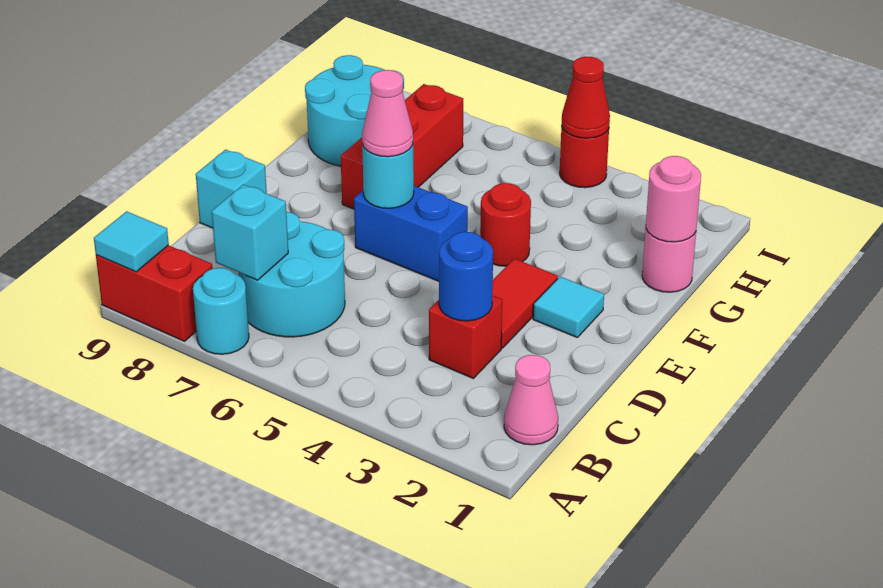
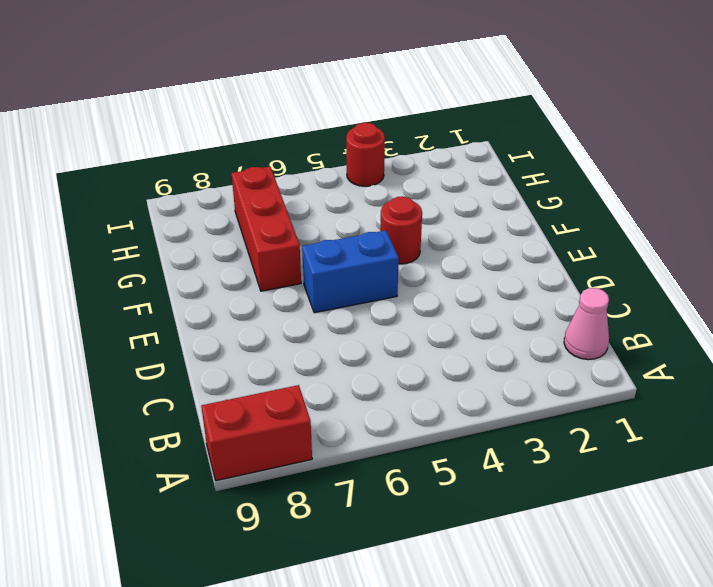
none -> cyan 1x1 round brick [193,268,249,354]
none -> cyan 2x2 round brick [238,212,345,337]
none -> red 1x1 brick [429,295,502,378]

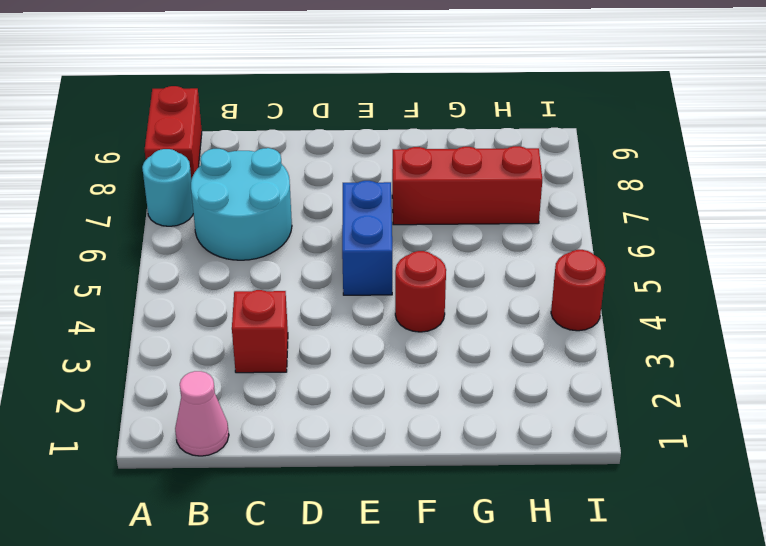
none -> red 1x2 tile [492,259,558,348]
none -> cyan 1x1 brick [196,150,267,228]
none -> cyan 1x1 tile [533,277,604,338]

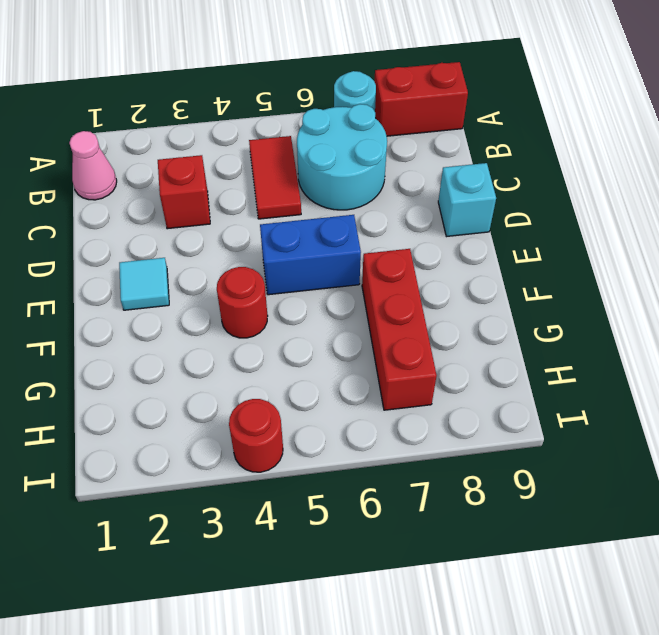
red 1x2 tile [249,136,301,219] -> red 1x2 tile moved to [492,259,558,348]
none -> pink 1x1 round brick [642,229,696,292]
none -> cyan 2x2 round brick [305,55,404,166]
none -> cyan 1x1 tile [94,211,169,272]

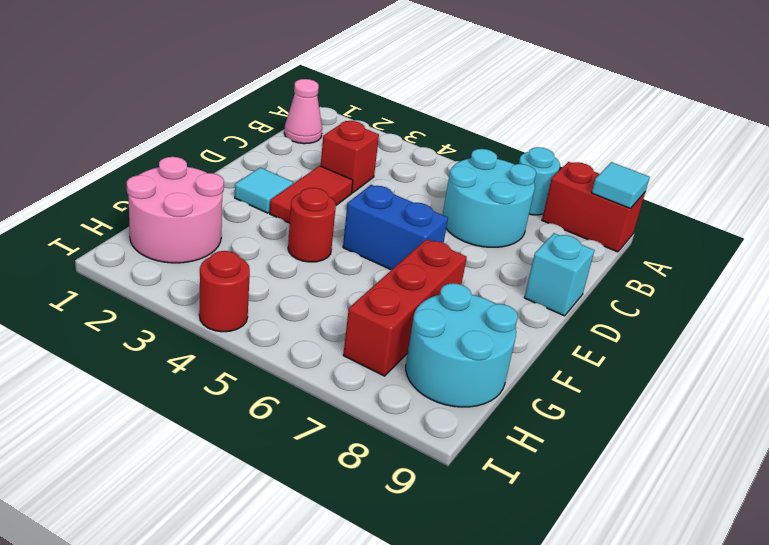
pink 2x2 round brick [127,157,224,263] -> pink 1x1 round brick [642,229,696,292]
none -> cyan 1x1 brick [212,184,288,280]
none -> blue 1x1 round brick [439,232,493,321]
none -> cyan 1x1 round brick [362,144,414,208]

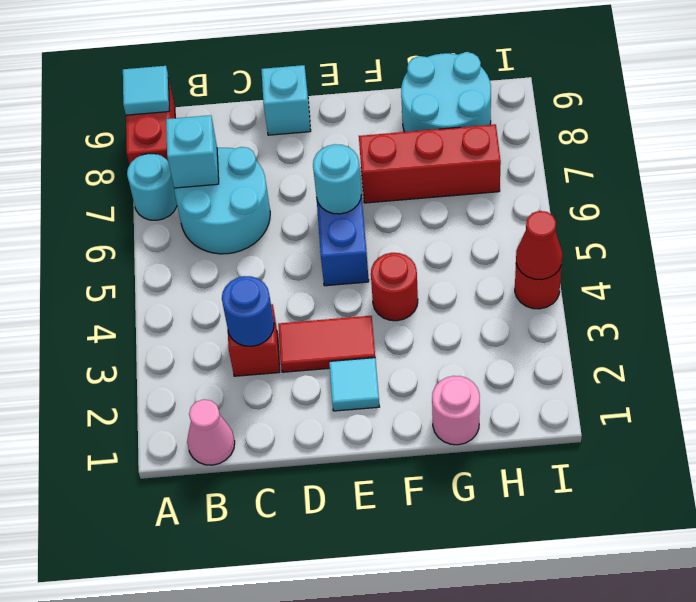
none -> pink 1x1 round brick [646,156,701,242]
none -> pink 1x1 cone [362,70,413,157]

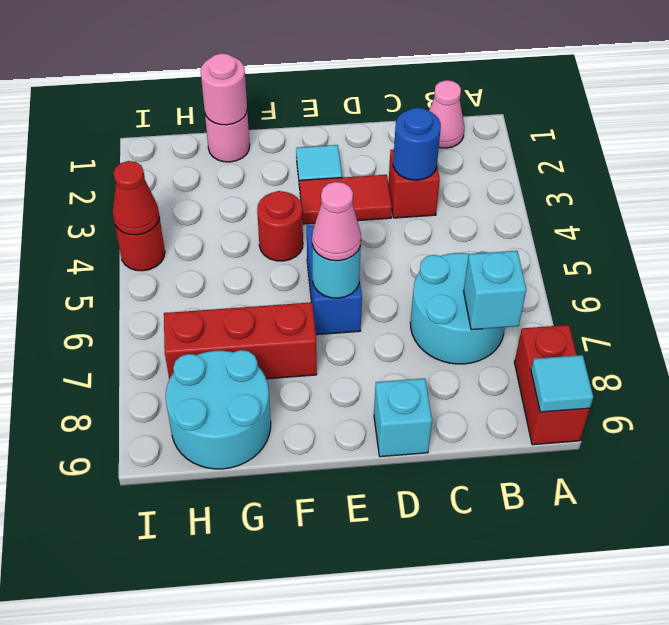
none -> cyan 1x1 round brick [193,268,249,354]

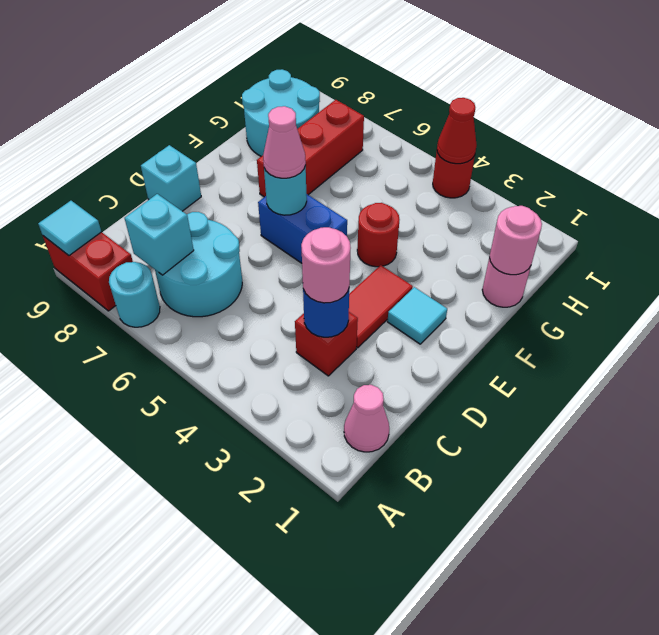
pink 1x1 round brick [301,227,351,303] -> none

